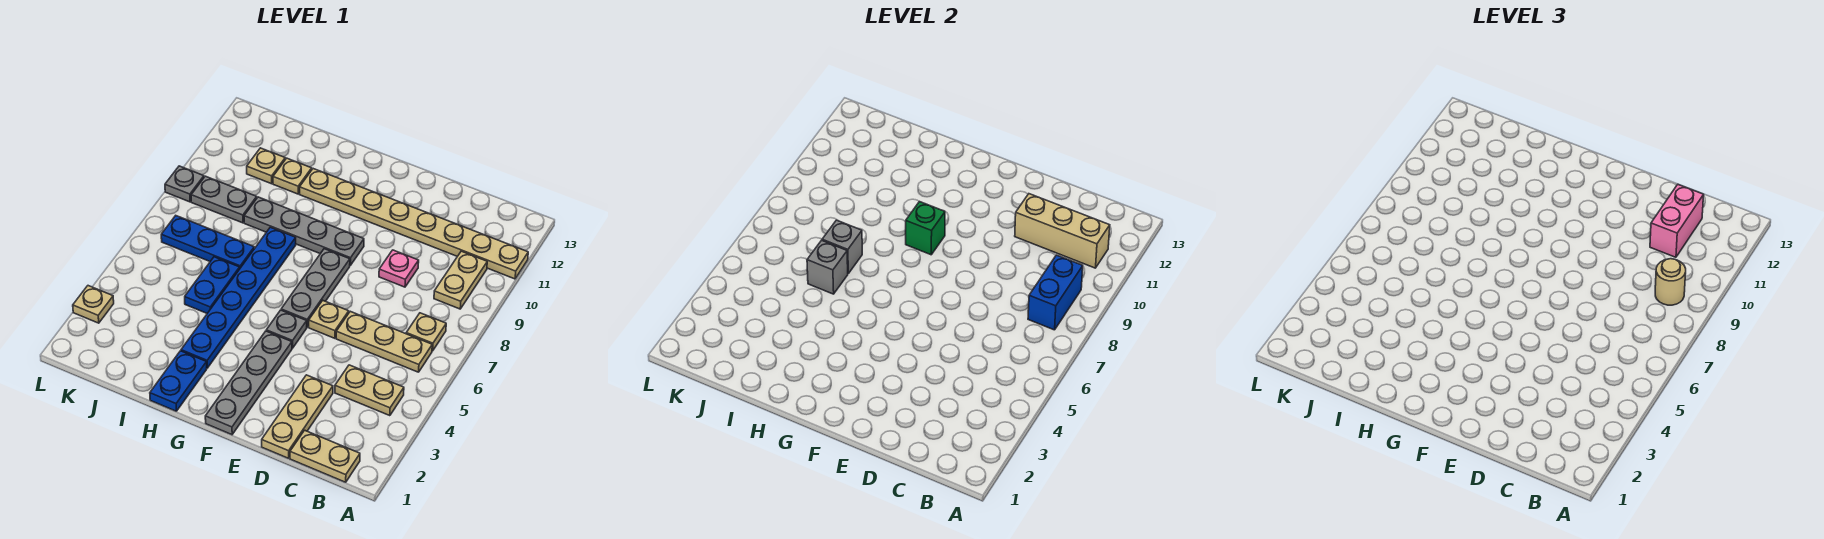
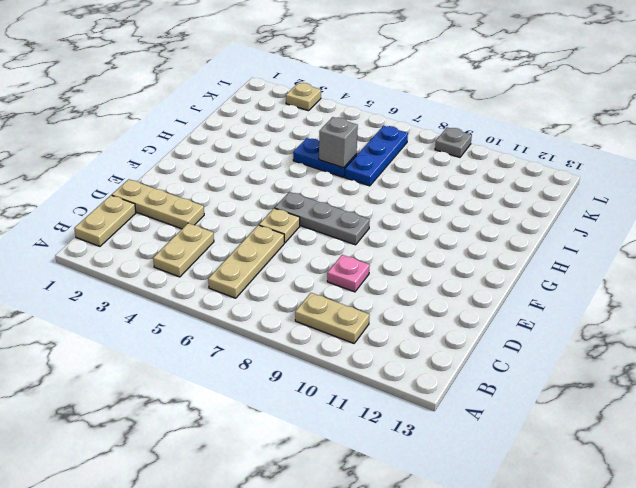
none -> tan 1x8 plate [300,169,528,279]
none -> tan 1x1 plate [406,313,446,351]
none -> grey 1x4 plate [205,331,292,435]

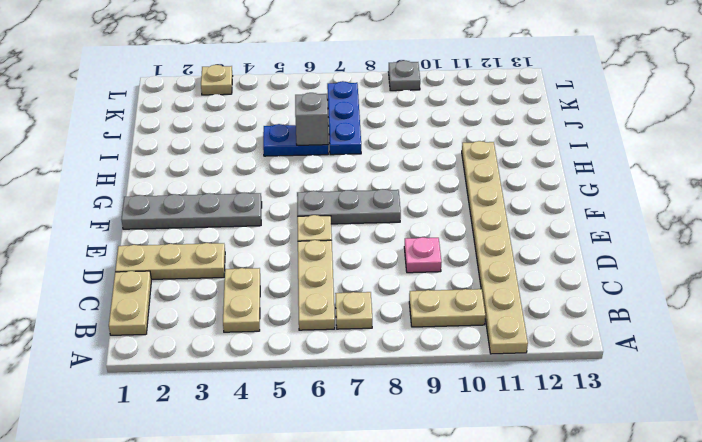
none -> grey 1x1 plate [266,310,307,348]
none -> grey 1x4 plate [244,197,364,265]
none -> blue 1x2 plate [150,351,207,411]

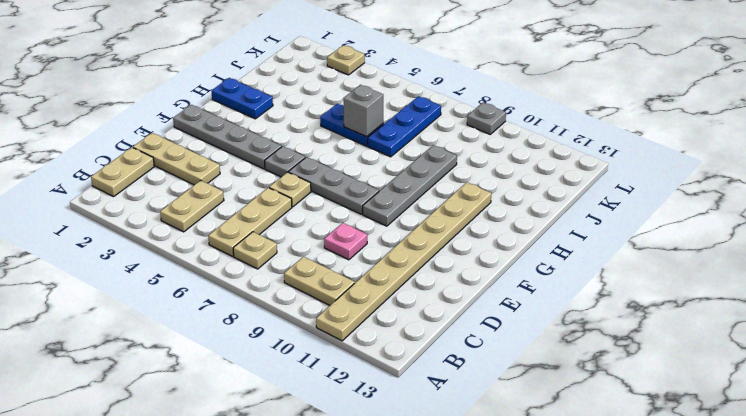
none -> blue 1x6 plate [181,227,296,368]
none -> tan 1x1 plate [273,158,312,194]
none -> grey 1x2 plate [191,176,257,223]

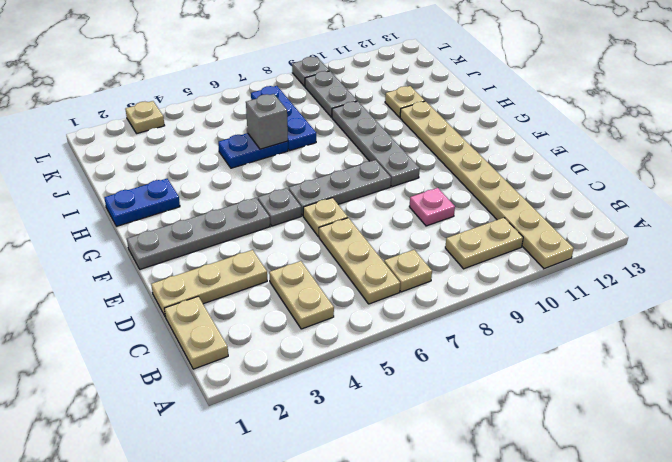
none -> blue 1x6 plate [181,227,296,368]
none -> tan 1x1 plate [247,148,285,184]
none -> blue 1x2 brick [1028,255,1083,330]

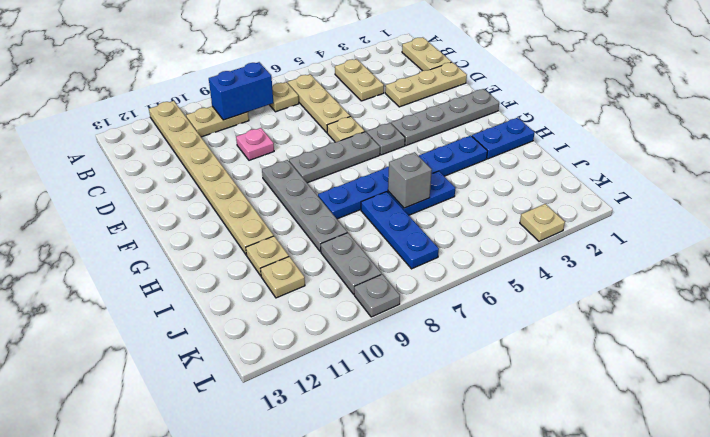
none -> tan 1x3 brick [1015,194,1110,268]
none -> green 1x1 brick [906,201,945,255]
none -> grey 1x1 brick [822,220,862,273]

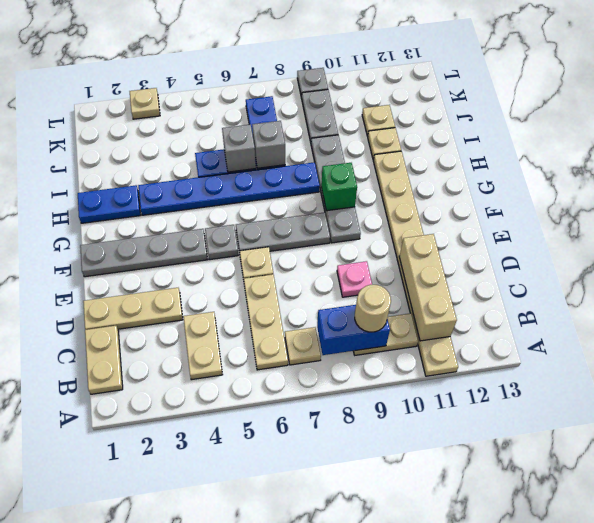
none -> pink 1x2 brick [1650,184,1704,257]

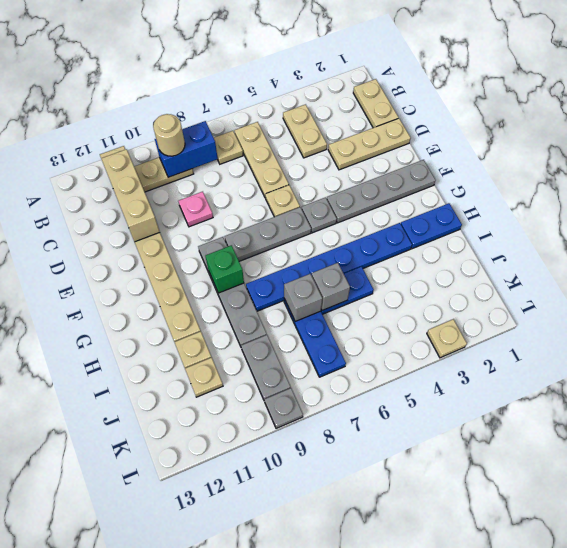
none -> pink 1x2 brick [1650,184,1704,257]

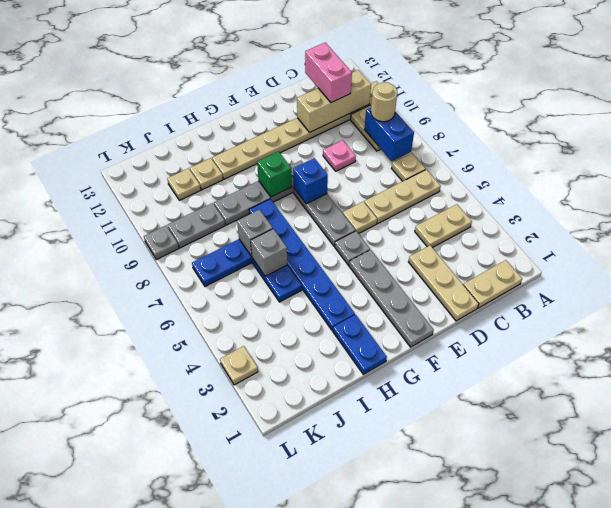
blue 1x1 brick [293,158,328,204] -> none

